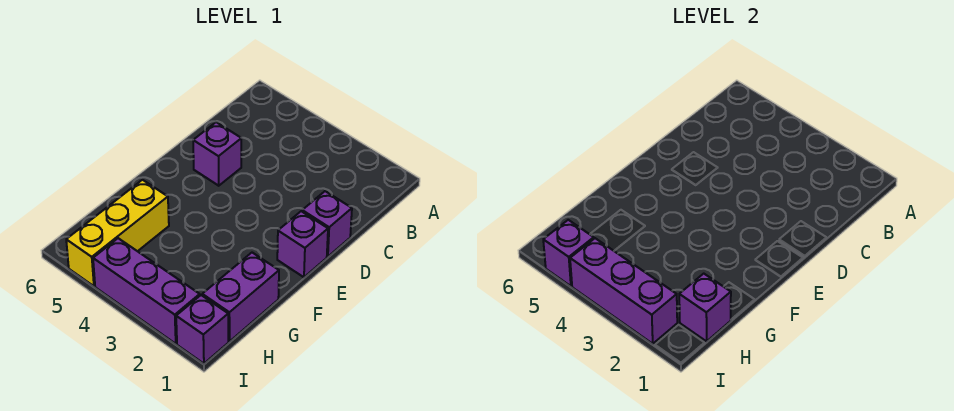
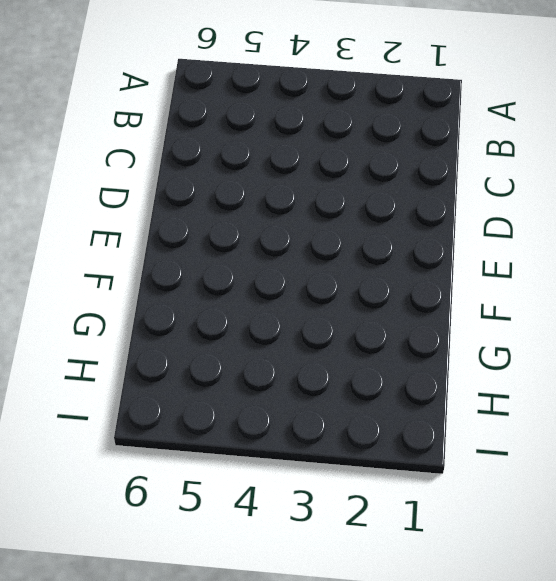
none -> purple 1x1 brick [302,191,352,257]
none -> purple 1x1 brick [193,122,241,186]

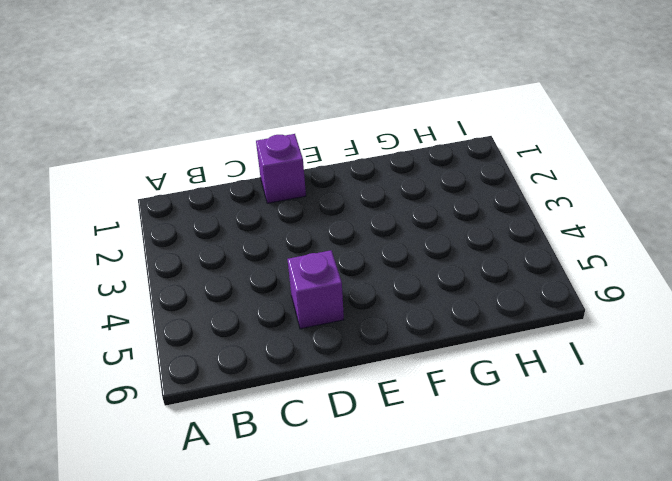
none -> purple 1x1 brick [277,211,328,277]
none -> purple 1x2 brick [202,253,279,341]

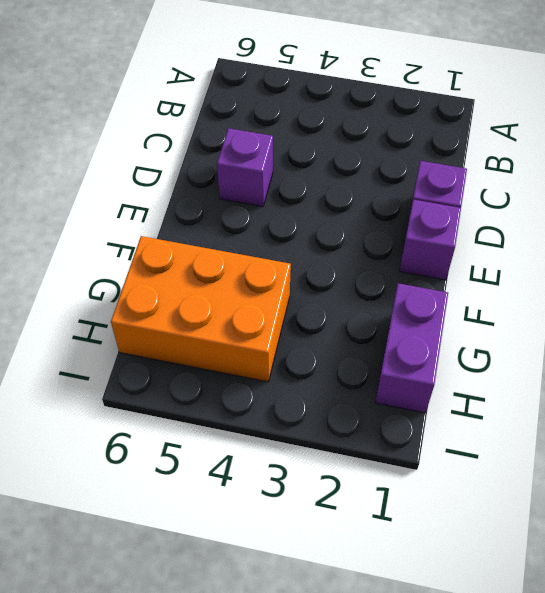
orange 2x3 brick [111,236,291,382] -> yellow 1x3 brick [66,180,169,286]
none -> purple 1x1 brick [176,295,228,364]
none -> purple 1x3 brick [93,238,200,344]

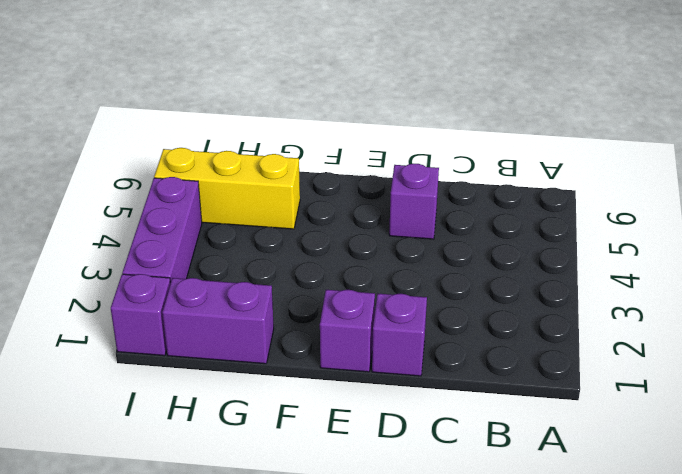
none -> purple 1x1 brick [679,274,731,341]
none -> purple 1x3 brick [570,238,677,344]

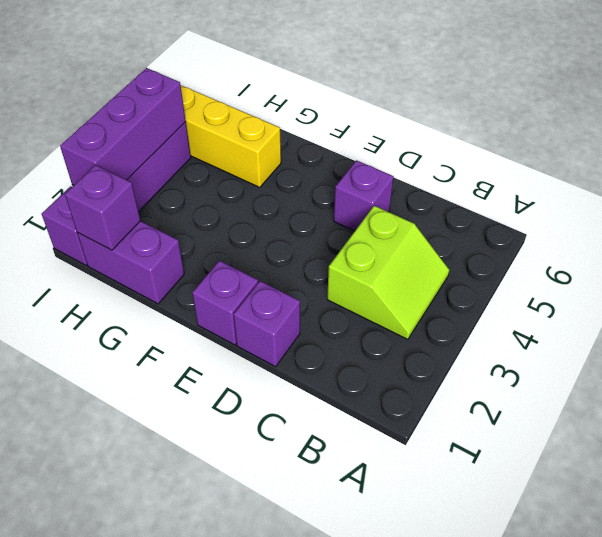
lime 2x2 slope [327,206,449,339] -> none
none -> purple 1x1 brick [543,220,594,286]

